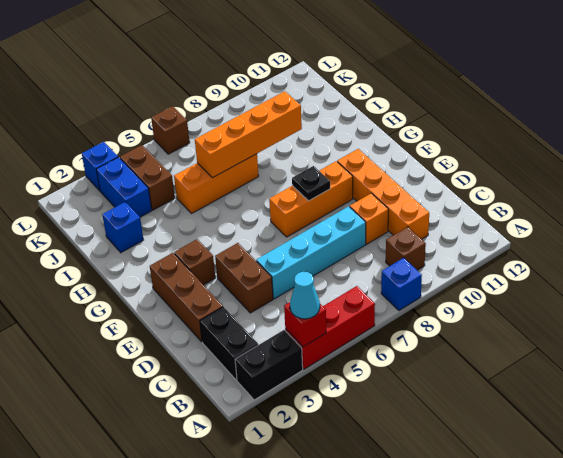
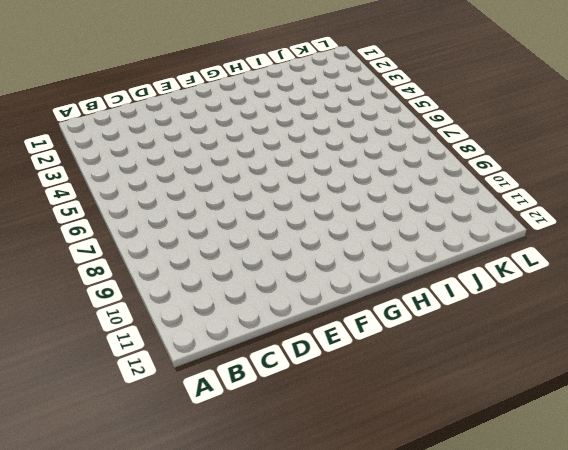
none -> black 1x2 brick [235,330,303,400]
none -> red 1x3 brick [285,286,375,369]
none -> blue 1x1 brick [381,258,422,311]

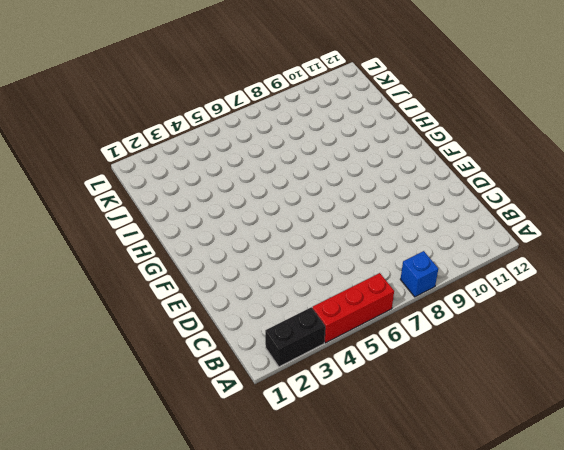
none -> black 1x2 brick [200,307,258,380]
none -> brown 1x1 brick [386,227,426,270]
none -> orange 1x4 brick [337,149,429,239]

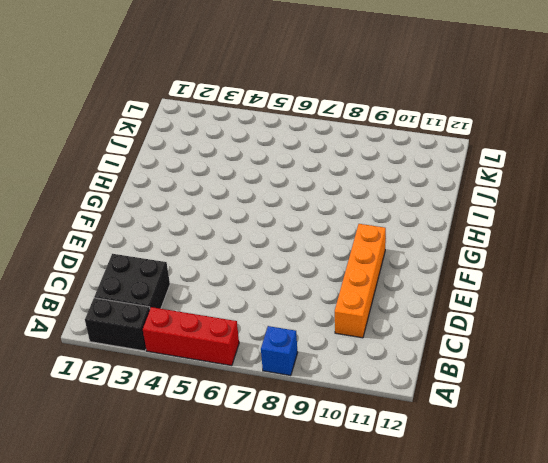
black 2x2 brick [94,254,170,309] -> black 1x2 brick [200,307,258,380]
none -> brown 1x1 brick [386,227,426,270]
none -> brown 1x3 brick [150,253,223,342]
none -> brown 1x2 brick [215,243,273,313]

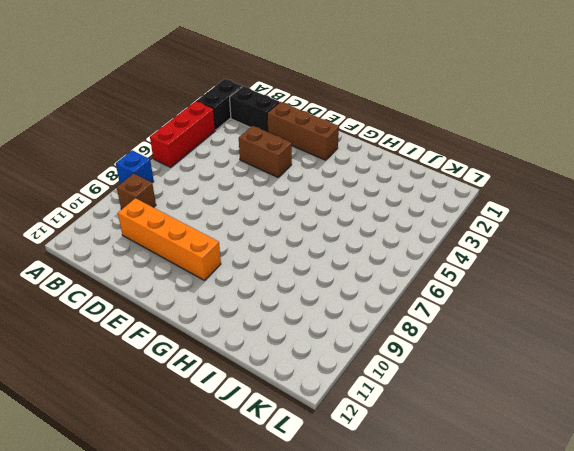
none -> cyan 1x4 brick [256,206,366,299]
none -> orange 1x1 brick [350,193,388,244]
none -> brown 1x1 brick [174,239,215,285]

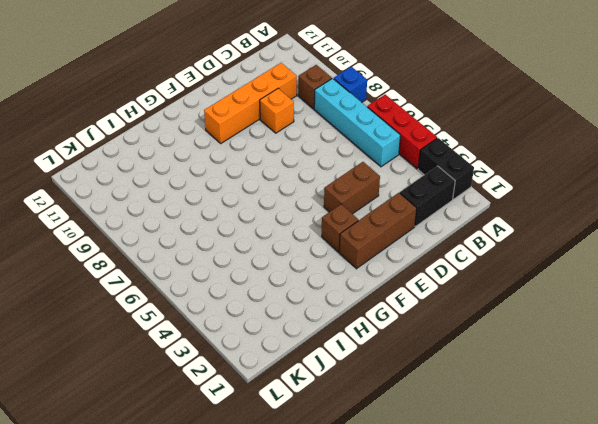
cyan 1x4 brick [314,78,401,167] -> cyan 1x4 brick moved to [256,206,366,299]
none -> orange 1x3 brick [269,161,353,237]
none -> blue 1x1 brick [102,202,143,253]
none -> orange 1x3 brick [174,154,259,213]

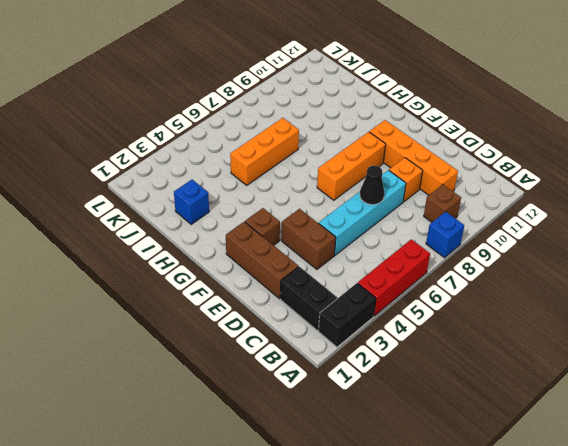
black 1x1 cone [360,166,384,205] -> none
none -> blue 1x2 brick [96,157,152,217]
none -> brown 1x2 brick [120,145,175,210]
none -> blue 1x1 brick [82,142,118,191]

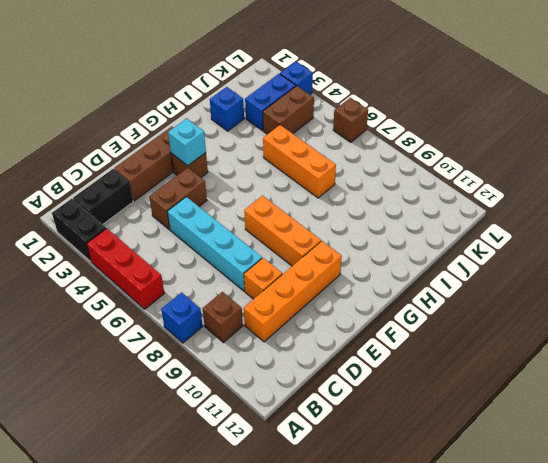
cyan 1x1 brick [168,119,206,166] -> none
none -> red 1x1 brick [284,302,326,347]
none -> black 1x1 plate [292,166,330,201]
none -> orange 1x4 brick [195,91,302,178]

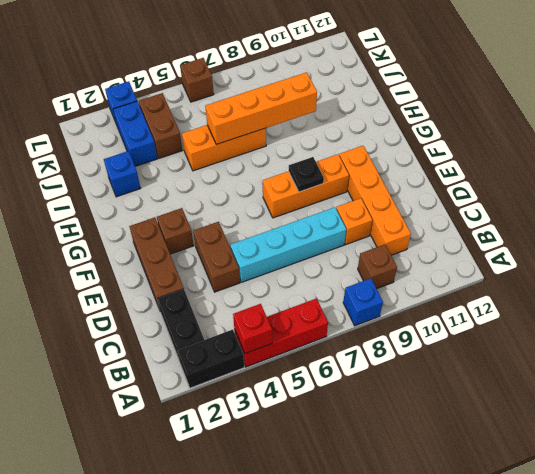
none -> cyan 1x1 cone [290,272,320,319]

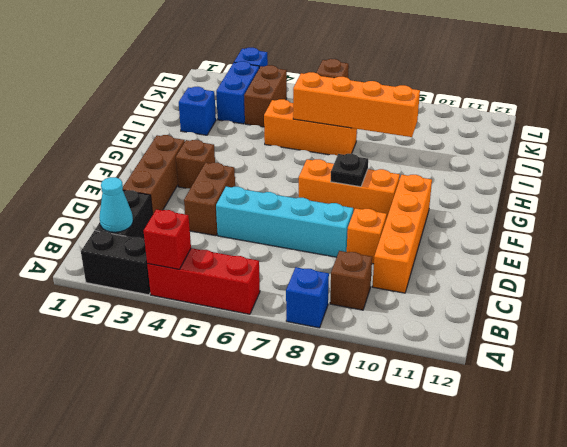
cyan 1x1 cone [99,177,133,232] -> cyan 1x1 cone moved to [290,272,320,319]

